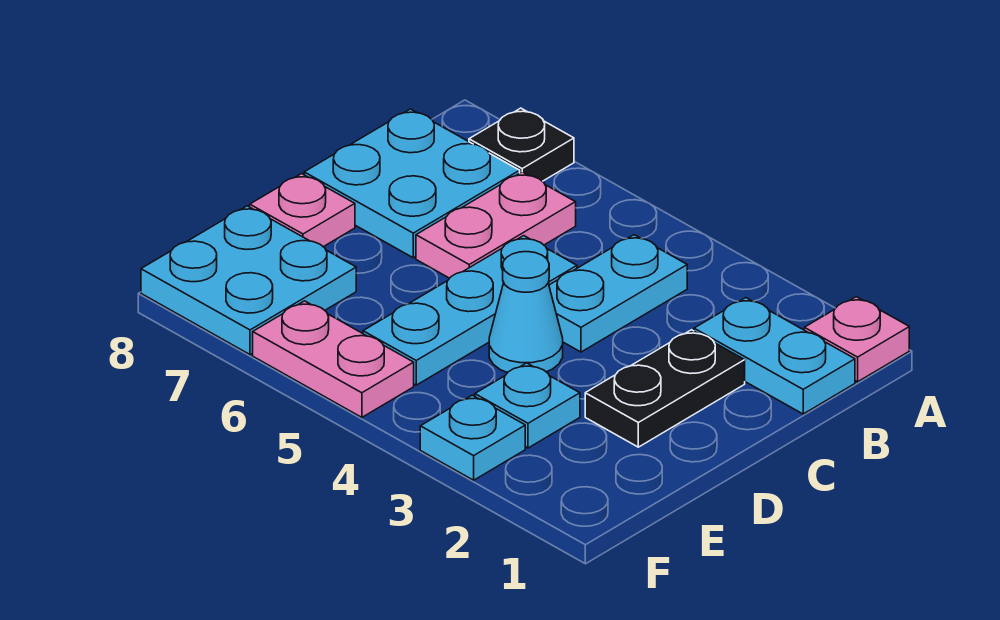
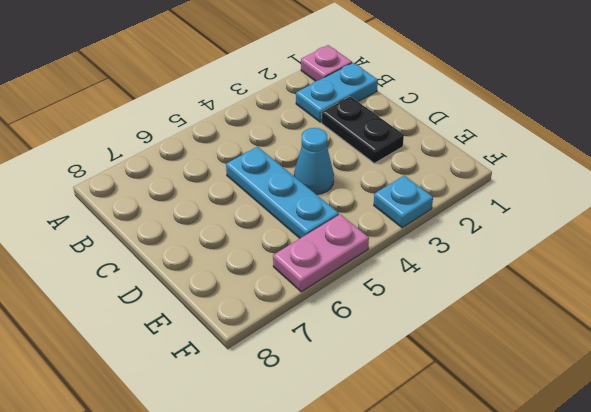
none -> black 1x1 plate [469,108,574,181]
none -> cyan 1x2 plate [549,235,687,352]
none -> pink 1x2 plate [416,172,576,278]

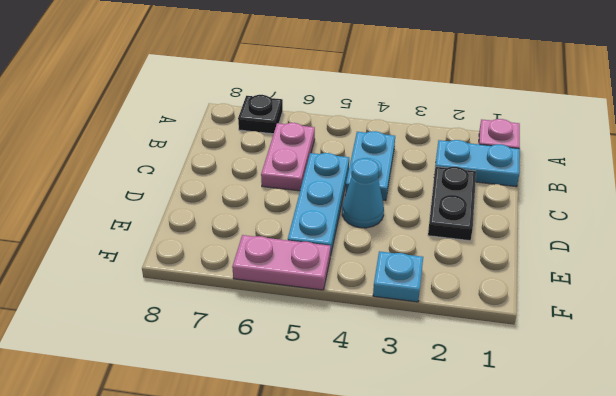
none -> cyan 2x2 plate [304,109,520,258]
none -> pink 1x1 plate [250,174,355,247]
none -> cyan 1x1 plate [475,363,580,448]

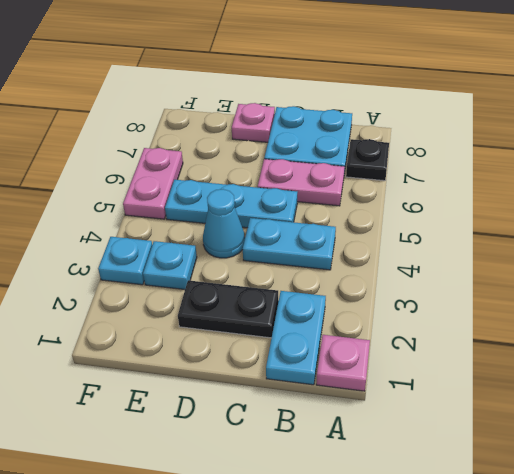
none -> cyan 2x2 plate [141,206,356,355]

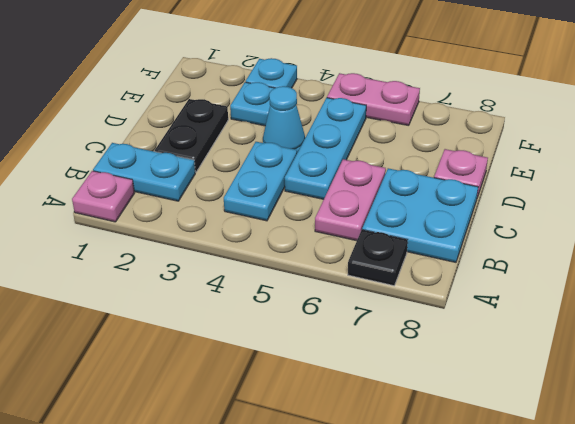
none -> cyan 2x2 plate [141,206,356,355]

